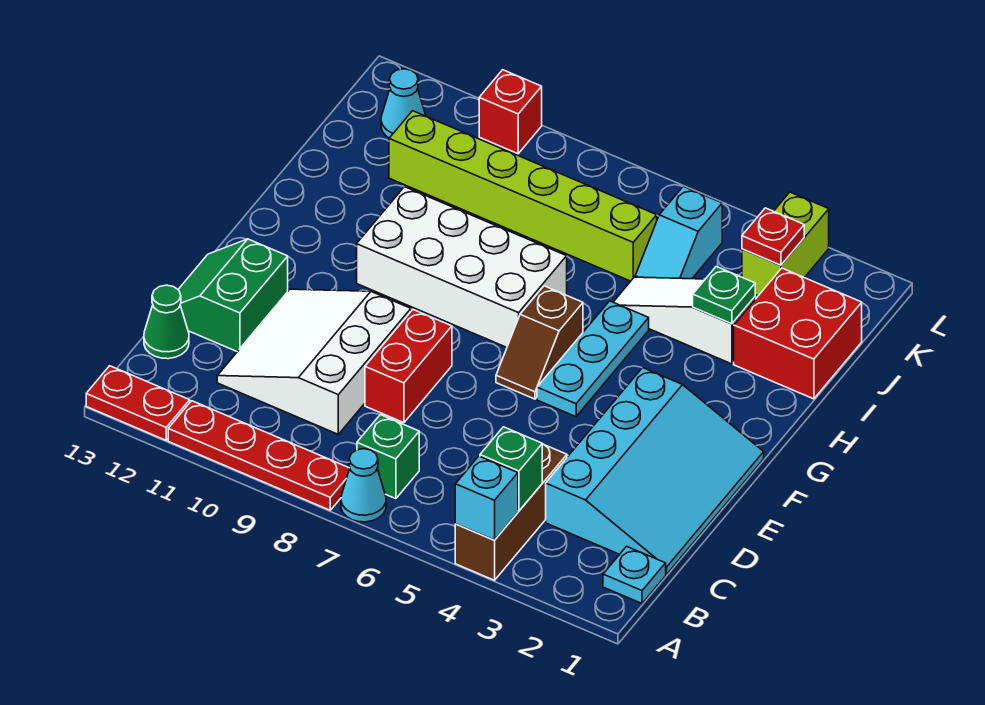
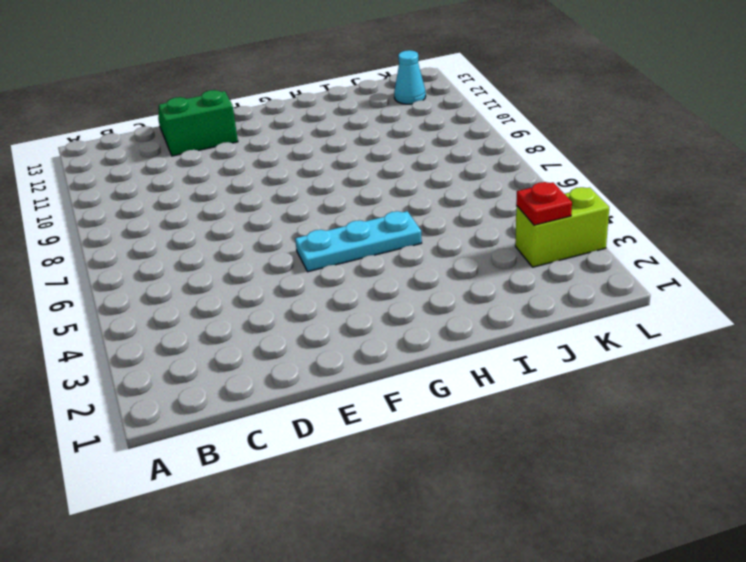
none -> brown 1x3 brick [455,444,567,580]
none -> cyan 1x1 cone [341,449,386,522]
none -> red 1x4 plate [168,401,350,510]

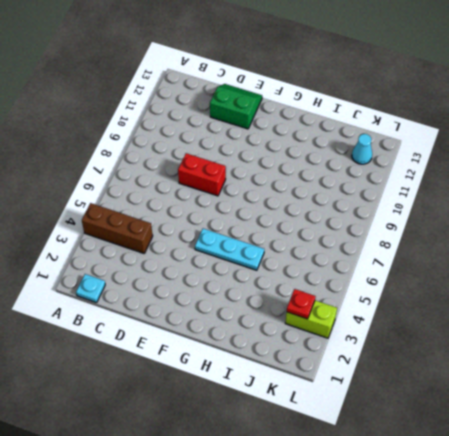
none -> cyan 1x1 cone [341,449,386,522]
none -> red 1x4 plate [168,401,350,510]
none -> red 1x2 plate [86,366,190,440]

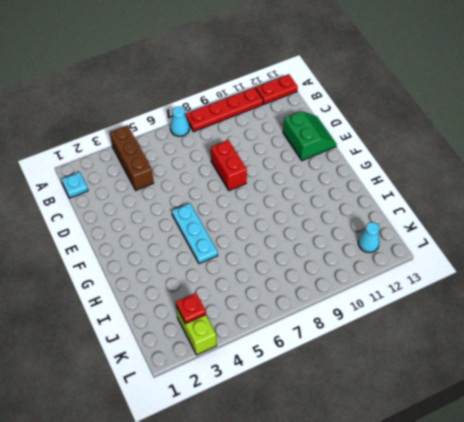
none -> green 1x1 brick [357,415,419,499]
none -> cyan 3x4 slope [546,368,764,574]
none -> white 3x3 slope [217,289,411,434]

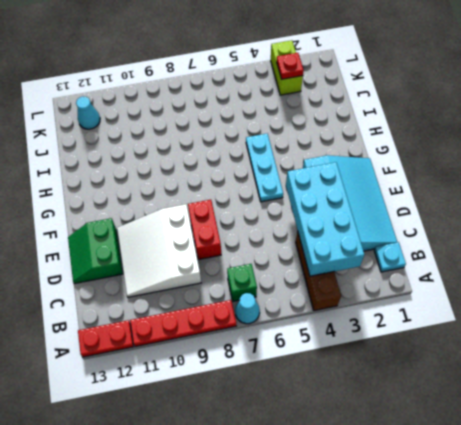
cyan 2x4 brick [286,162,364,276] -> green 1x1 brick [480,427,542,511]
none -> green 1x1 cone [144,285,189,359]
none -> brown 1x2 slope [496,286,583,399]
none -> white 2x4 brick [357,187,567,347]

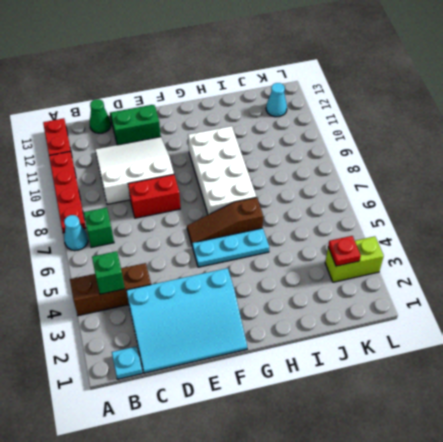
brown 1x3 slope [187,197,263,247] -> brown 1x2 slope [496,286,583,399]
none -> red 2x2 brick [734,268,862,399]
none -> white 1x3 slope [613,277,755,364]
none -> cyan 1x2 slope [635,186,722,279]

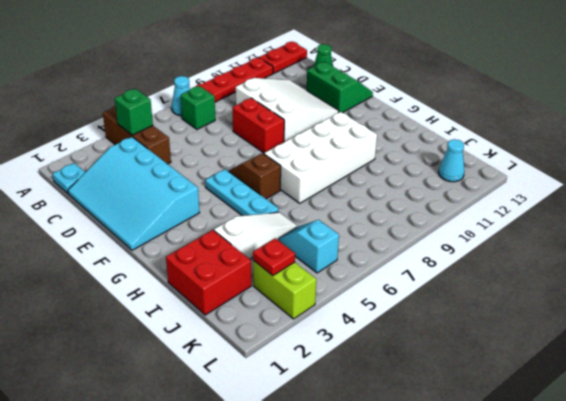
none -> lime 1x6 brick [389,111,657,281]
none -> red 1x1 brick [479,70,542,154]
none -> cyan 1x1 brick [455,456,518,540]

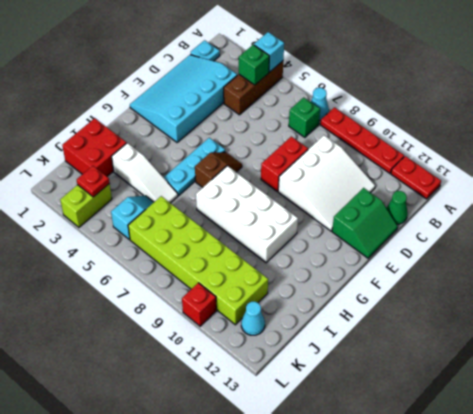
lime 2x6 brick [128,196,268,325] -> lime 1x6 brick [389,111,657,281]
none -> green 1x1 plate [693,267,755,324]

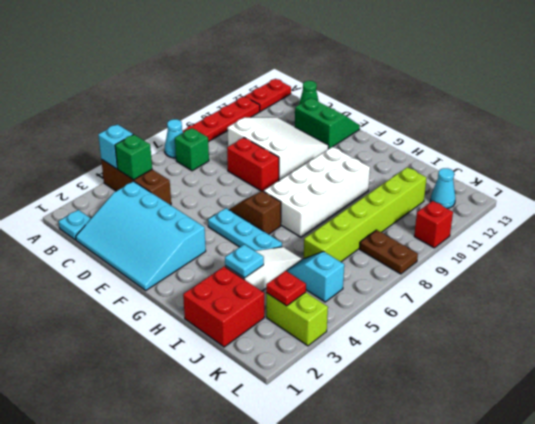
cyan 1x1 plate [225,244,264,278] -> green 1x1 plate [693,267,755,324]
brown 1x2 plate [360,230,418,274] -> none

